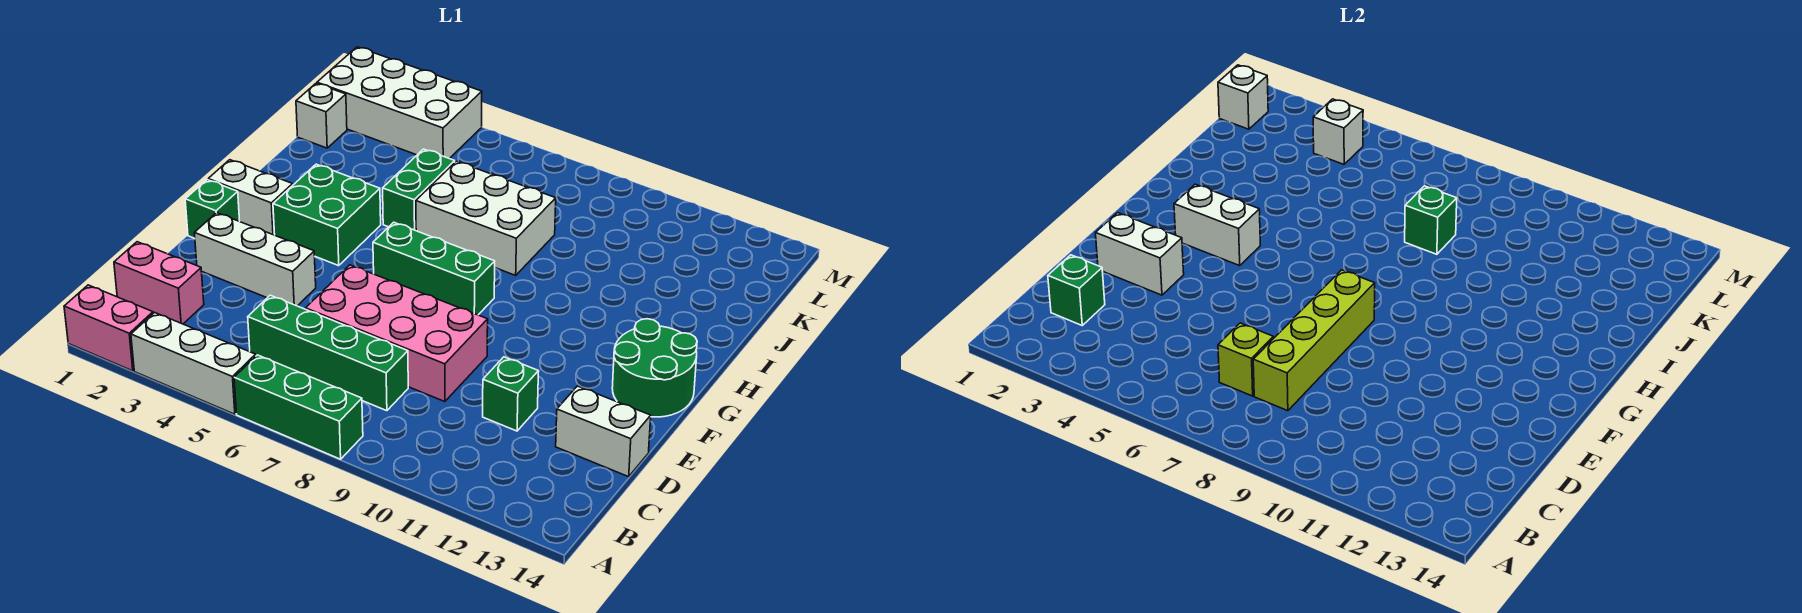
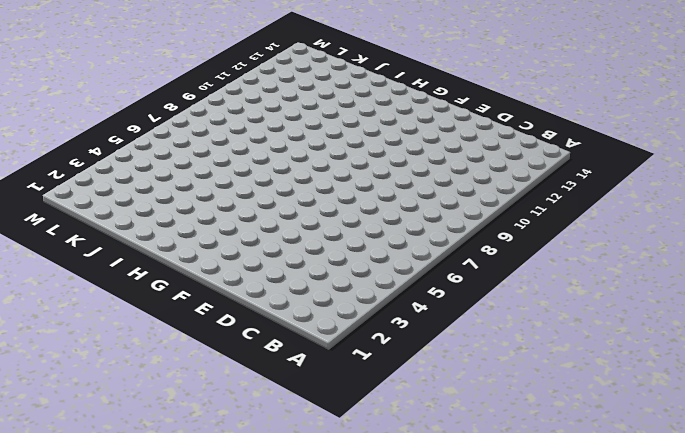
none -> pink 1x2 brick [64,285,153,371]
none -> white 1x3 brick [131,313,256,414]
none -> green 1x3 brick [234,355,363,459]

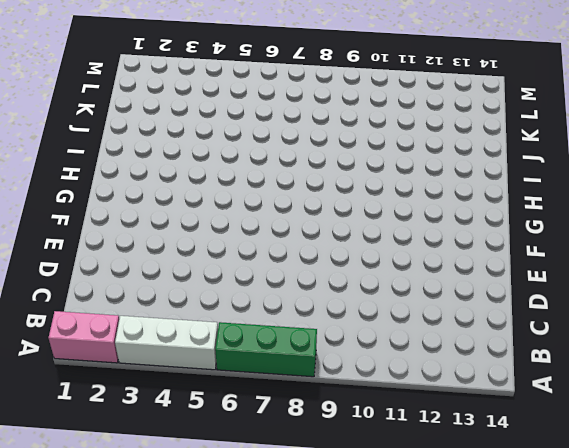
none -> pink 1x2 brick [114,242,204,324]
none -> green 1x4 brick [248,295,408,411]
none -> pink 2x4 brick [306,265,488,402]

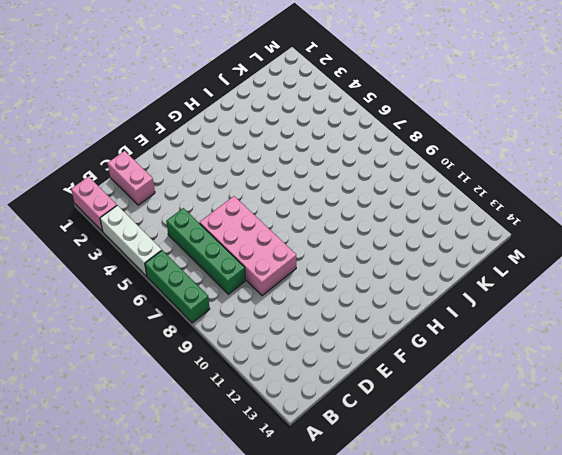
none -> green 1x1 brick [483,357,539,431]
none -> white 1x2 brick [556,386,651,477]
none -> white 1x3 brick [195,213,316,306]

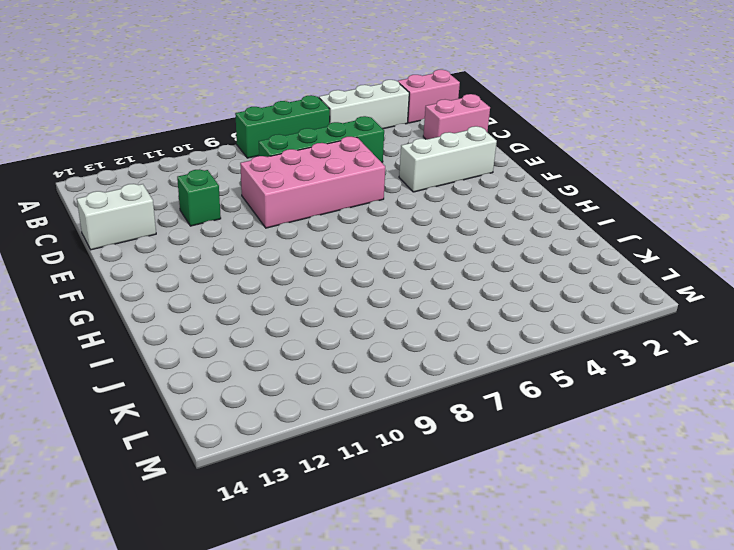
none -> green 1x1 brick [185,180,240,238]
none -> green 2x2 round brick [612,319,697,417]
none -> white 1x2 brick [208,160,293,235]

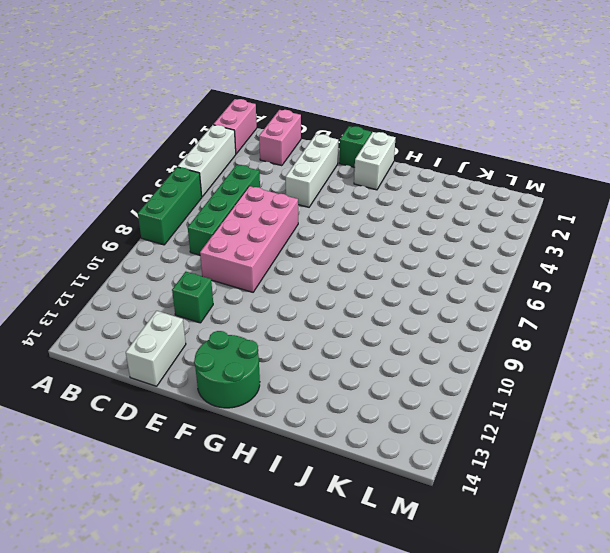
none -> green 2x2 brick [273,164,381,266]
none -> green 1x3 brick [373,222,495,315]
none -> green 1x2 brick [383,149,455,231]

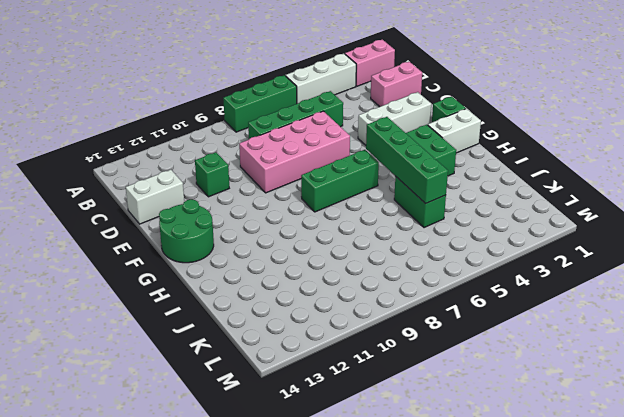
green 1x4 brick [366,117,448,204] -> none
none -> white 2x3 brick [416,161,556,275]
none -> white 1x1 brick [296,83,347,148]
none -> white 2x4 brick [317,47,482,159]

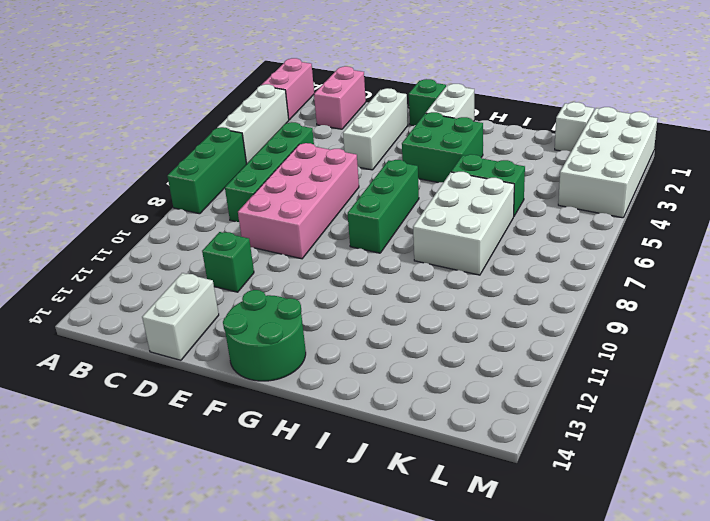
none -> green 1x1 brick [1048,255,1105,325]
none -> lime 1x1 brick [1218,323,1273,396]
none -> lime 1x4 brick [1253,270,1375,411]

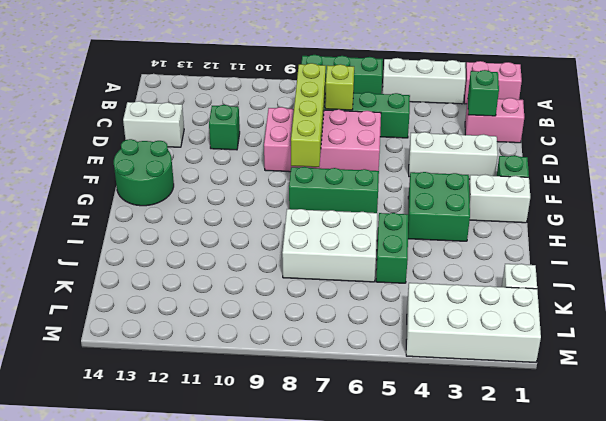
none -> white 1x2 brick [1096,213,1184,295]
none -> white 1x2 brick [1174,184,1260,266]
none -> green 1x1 brick [1405,186,1457,254]

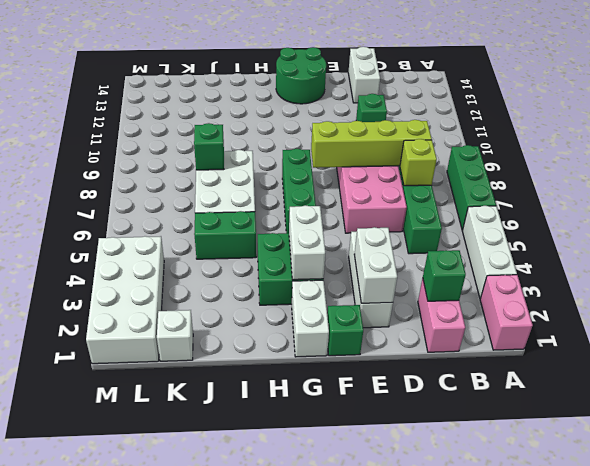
none -> white 1x1 brick [1218,65,1268,129]
none -> white 1x1 brick [1313,99,1363,164]

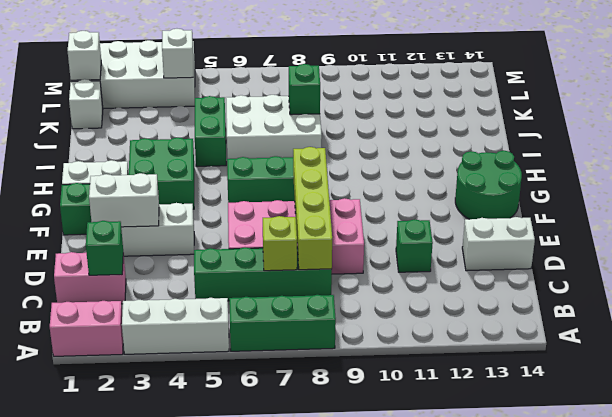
none -> white 1x2 brick [1174,184,1260,266]

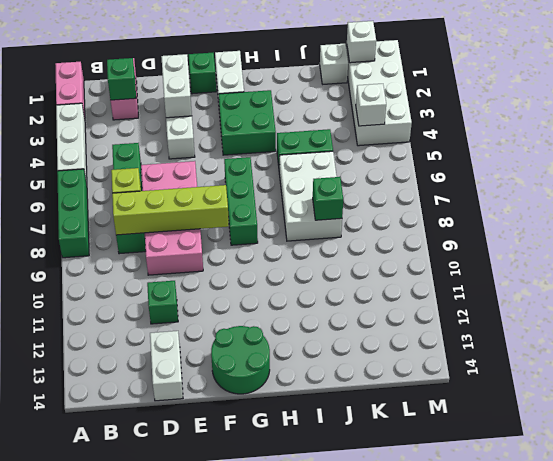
none -> white 1x2 brick [1174,184,1260,266]

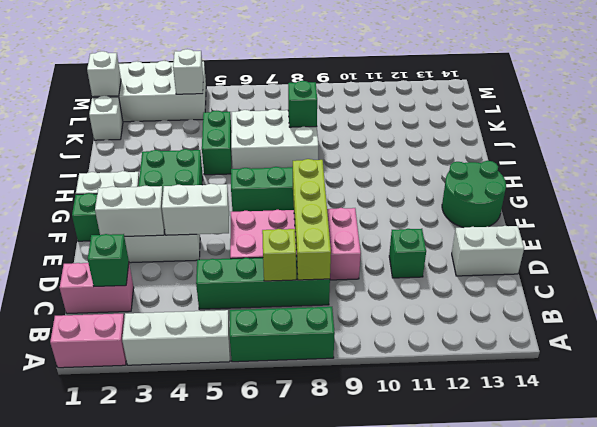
white 1x2 brick [162,184,229,235] -> white 1x2 brick moved to [1174,184,1260,266]

